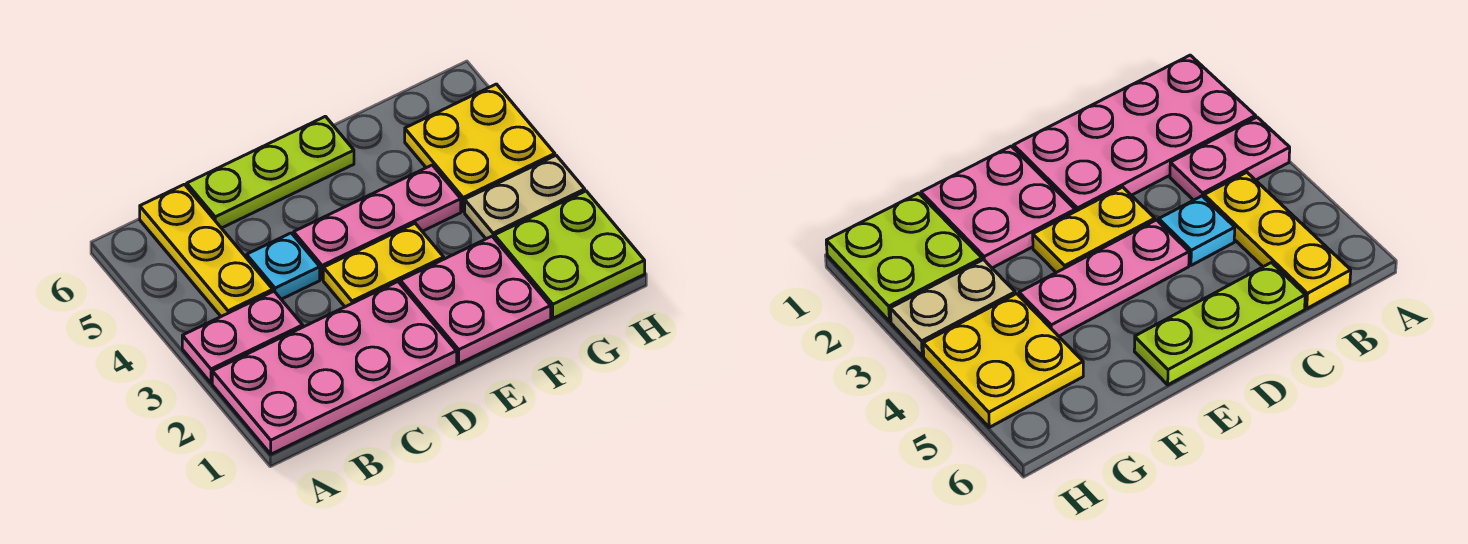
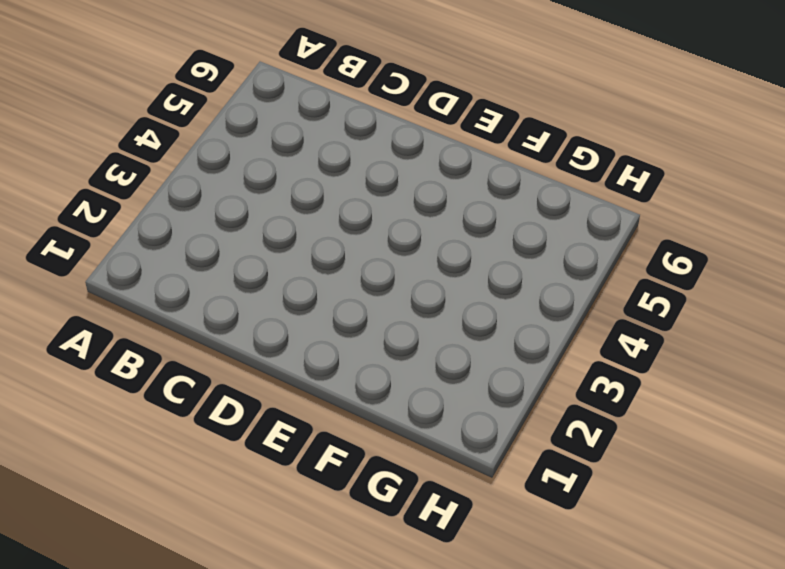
none -> pink 2x4 plate [212,282,457,454]
none -> pink 1x2 plate [182,291,303,383]

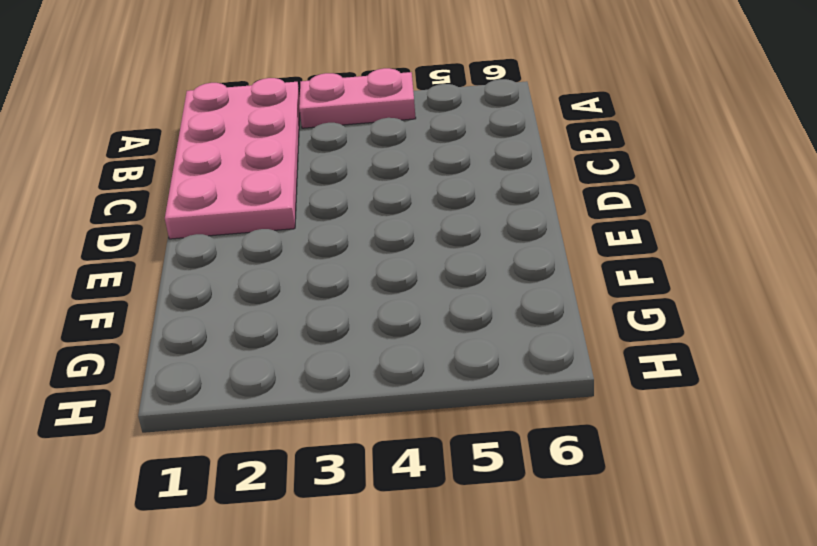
pink 1x2 plate [299,68,416,128] -> pink 1x2 plate turned to [182,291,303,383]
none -> yellow 1x3 plate [140,184,273,316]
none -> cyan 1x1 plate [247,233,320,299]

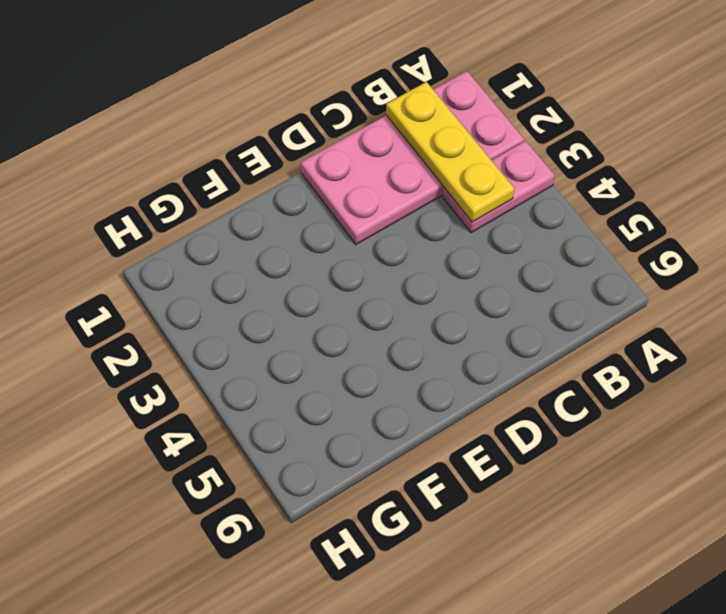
yellow 1x3 plate [386,82,514,222] -> yellow 1x3 plate moved to [140,184,273,316]
none -> cyan 1x1 plate [247,233,320,299]
none -> lime 1x3 plate [187,116,354,228]

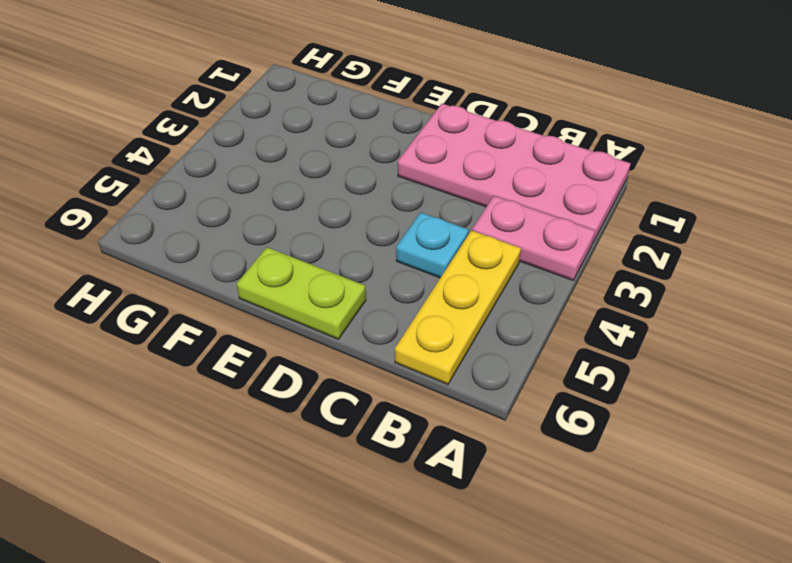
lime 1x2 plate [237,247,366,339] -> lime 1x3 plate [187,116,354,228]
none -> yellow 1x2 plate [323,223,444,307]
none -> pink 1x3 plate [294,165,461,279]

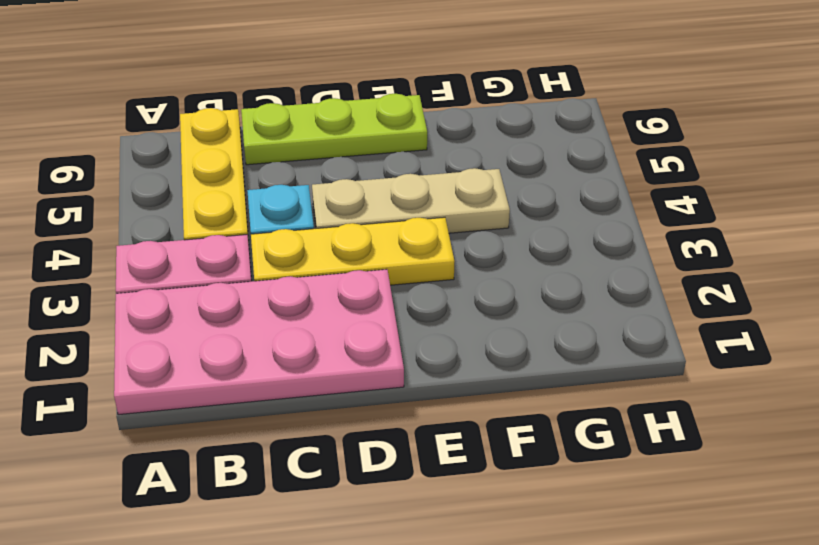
yellow 1x3 plate [251,217,455,285] -> yellow 1x2 plate [323,223,444,307]
tan 1x3 plate [312,168,510,233] -> pink 1x3 plate [294,165,461,279]
none -> pink 2x2 plate [400,236,551,364]
none -> lime 2x2 plate [494,191,645,318]

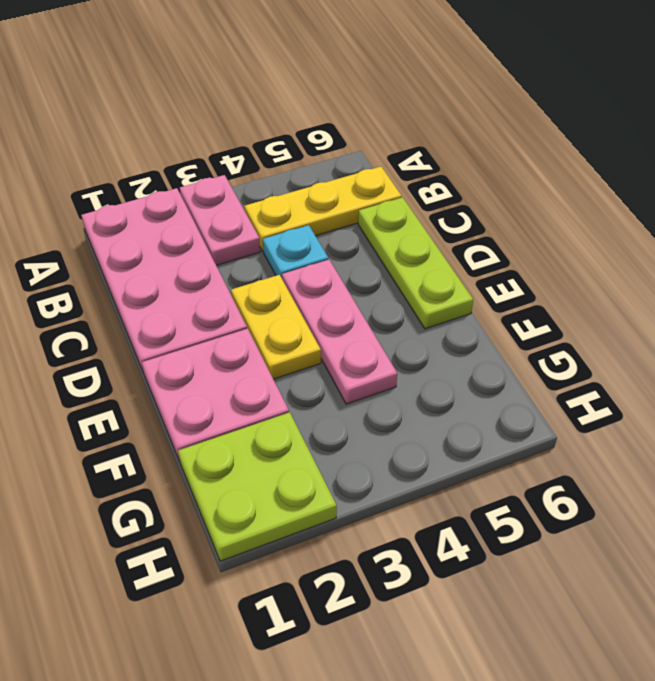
none -> tan 1x2 plate [465,155,585,239]
none -> yellow 2x2 plate [405,84,555,212]

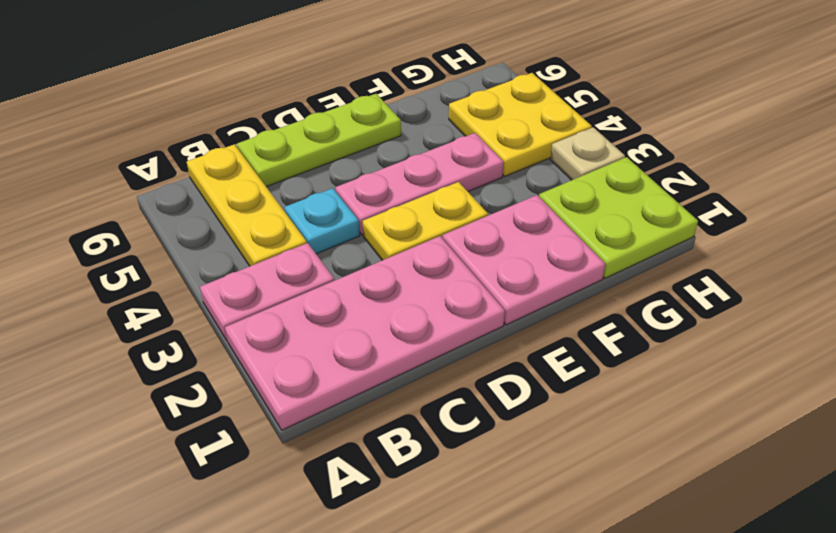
tan 1x1 plate [550,127,625,180] -> tan 1x2 plate [465,155,585,239]

